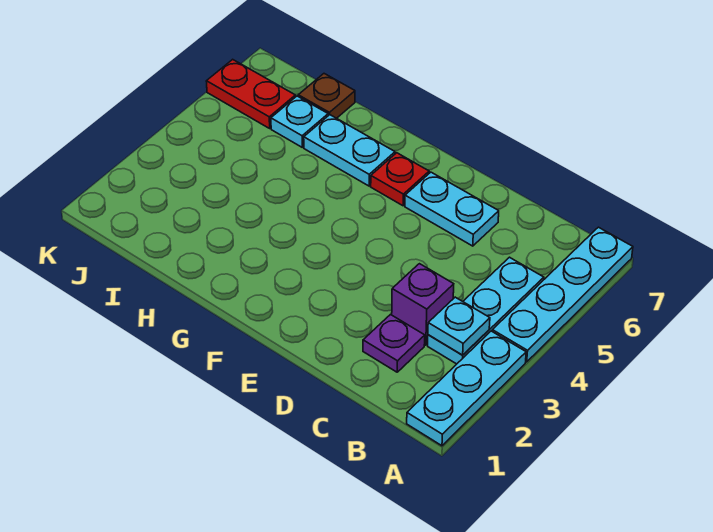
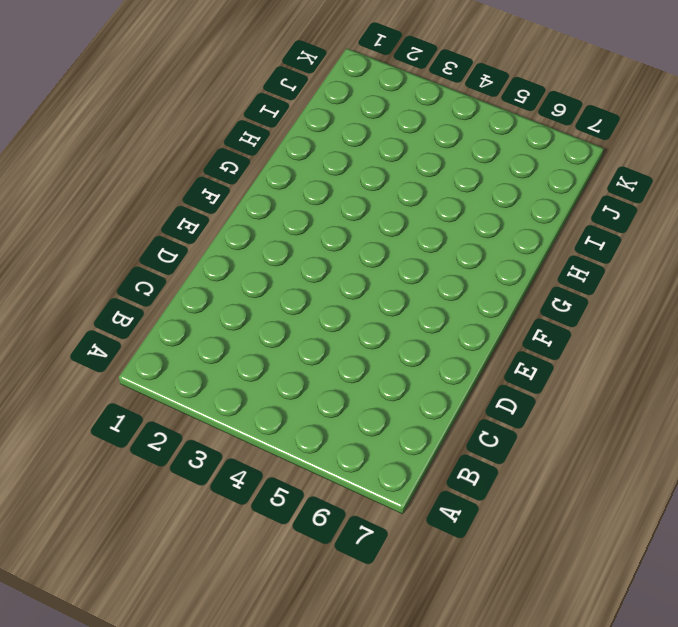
none -> cyan 1x3 plate [407,331,526,446]
none -> cyan 1x4 plate [492,227,633,362]
none -> cyan 1x3 plate [428,257,544,364]

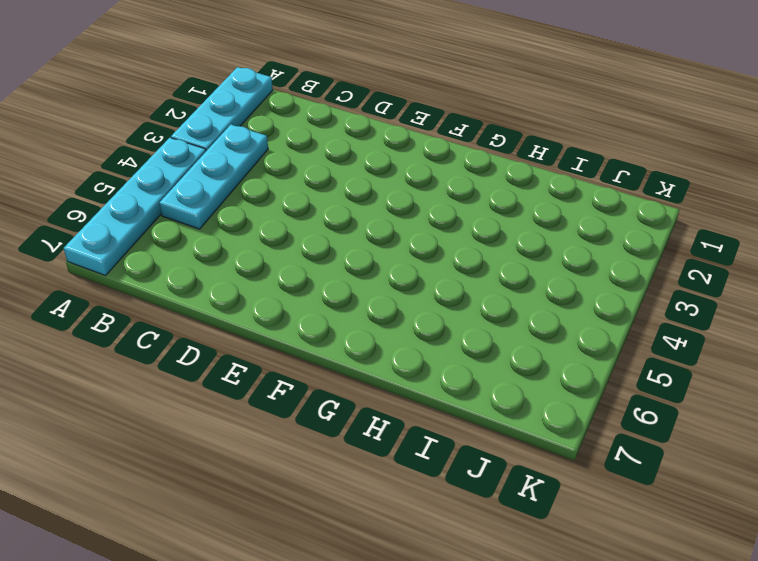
none -> purple 1x1 plate [363,315,425,372]
none -> purple 1x1 brick [392,264,454,345]
none -> cyan 1x2 plate [405,172,499,246]

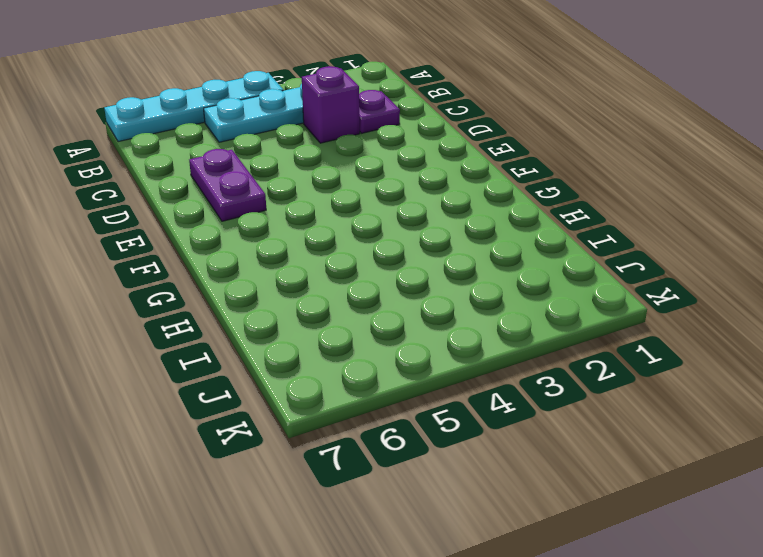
purple 1x2 plate [189,149,266,221] -> cyan 1x2 plate [405,172,499,246]
none -> cyan 1x3 plate [407,331,526,446]
none -> red 1x1 plate [371,153,429,206]
none -> cyan 1x2 plate [304,115,395,186]

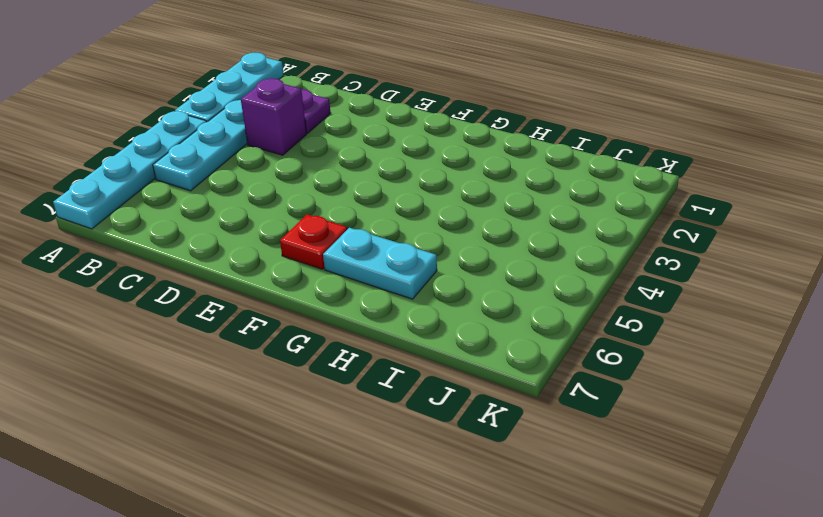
none -> cyan 1x2 plate [405,172,499,246]
none -> cyan 1x1 plate [271,96,328,147]
none -> brown 1x1 plate [298,74,355,118]

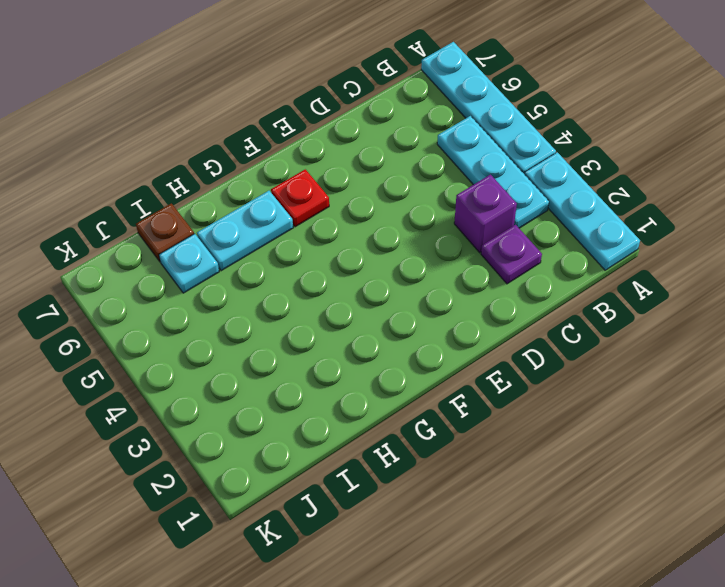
none -> cyan 1x2 plate [405,172,499,246]
none -> red 1x2 plate [206,59,295,128]
none -> cyan 1x1 plate [428,297,490,355]

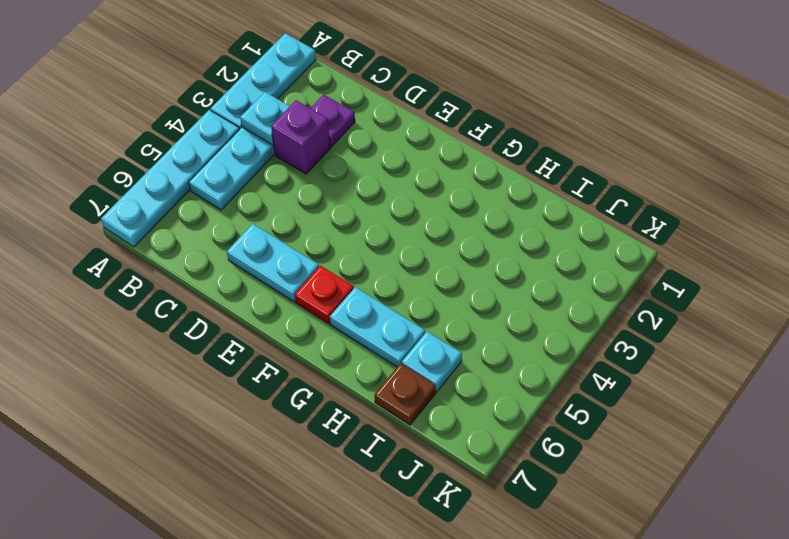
none -> red 1x2 plate [206,59,295,128]

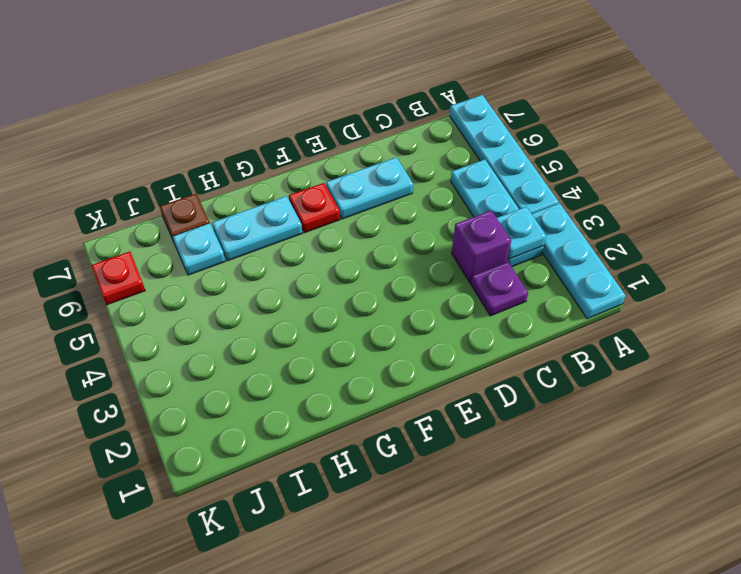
red 1x1 plate [91,252,145,305] -> red 1x2 plate [206,59,295,128]

